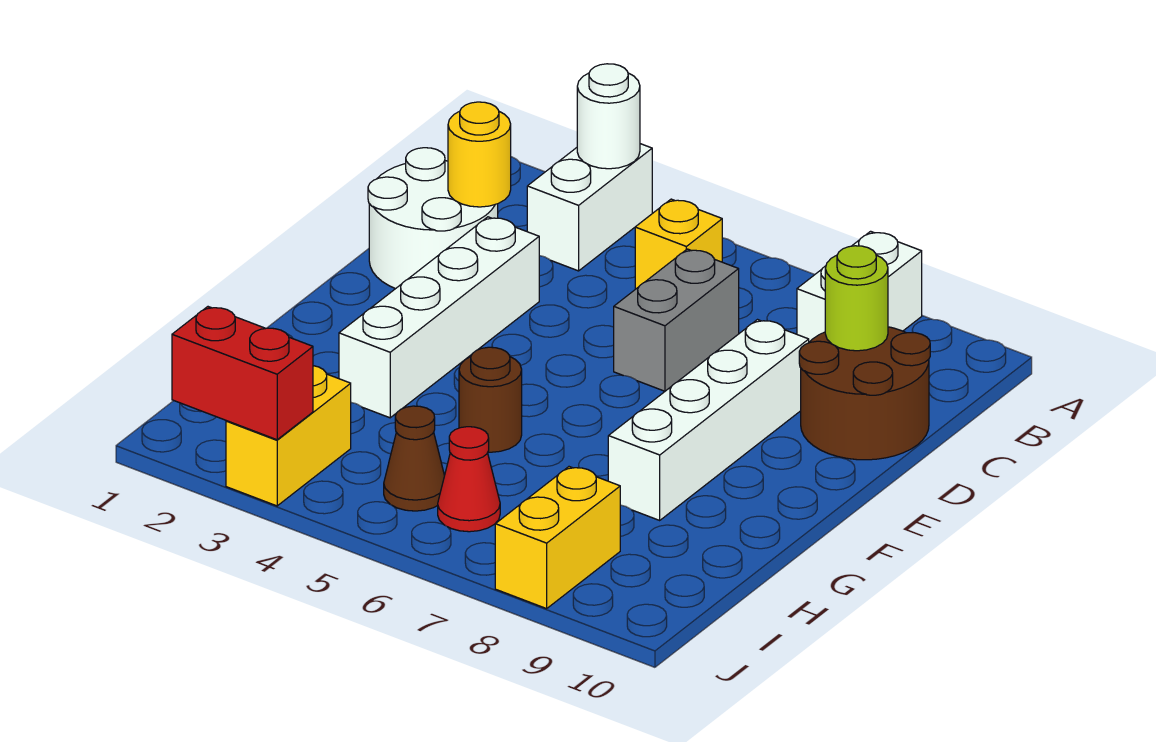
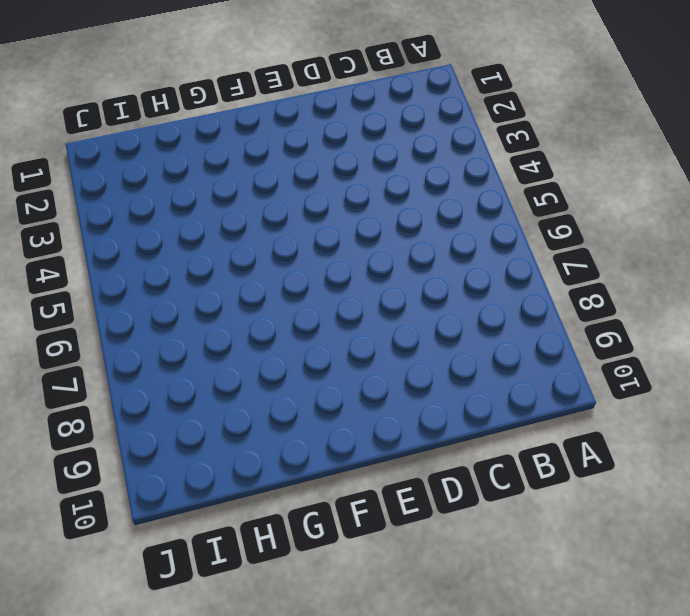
none -> white 1x2 brick [527,144,652,271]
none -> white 1x2 brick [797,231,922,342]
none -> yellow 1x1 brick [635,199,722,289]

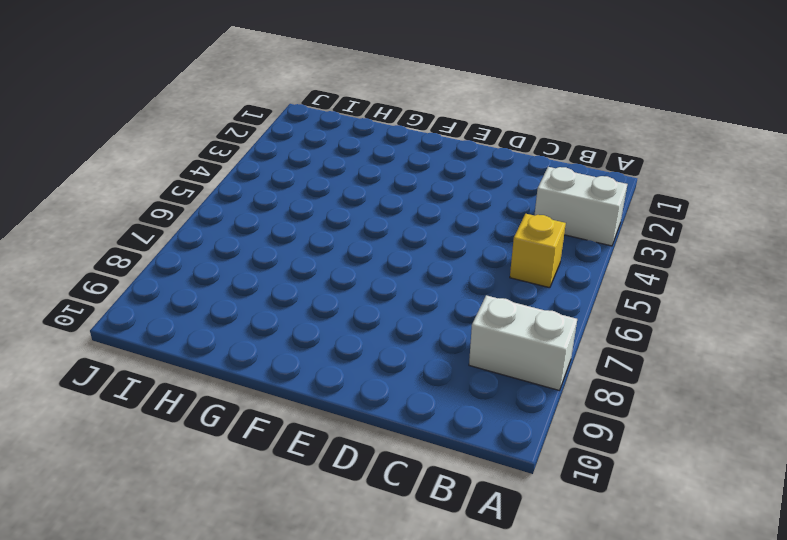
none -> white 2x2 round brick [368,148,498,289]
none -> grey 1x2 brick [614,249,739,391]
none -> brown 2x2 round brick [799,327,930,460]

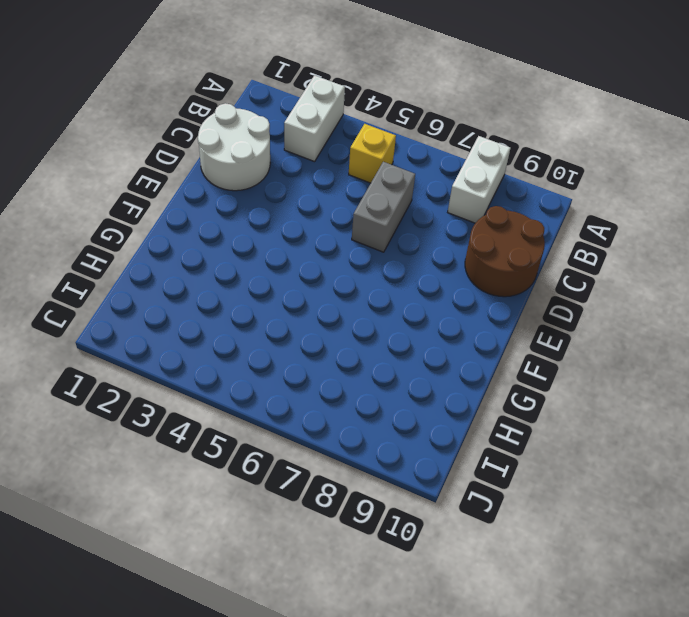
none -> white 1x4 brick [339,217,539,418]
none -> white 1x4 brick [608,320,809,520]
none -> brown 1x1 round brick [459,347,522,452]

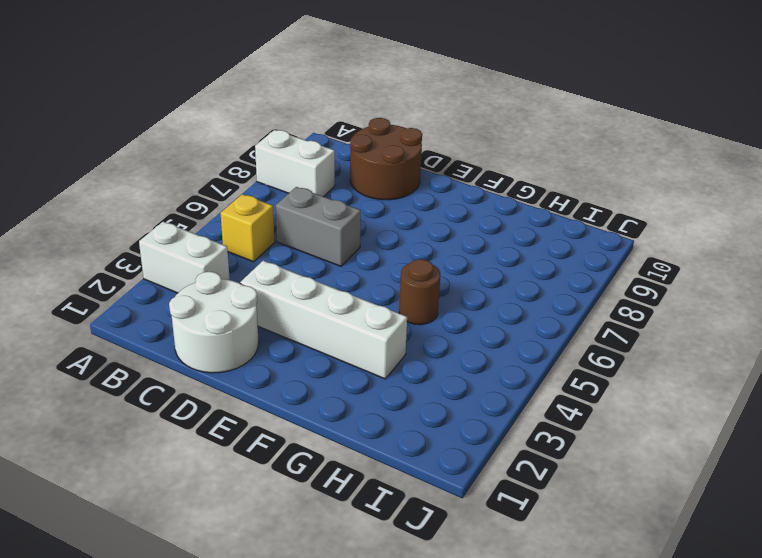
none -> white 1x4 brick [608,320,809,520]
none -> yellow 1x2 brick [226,366,351,506]
none -> brown 1x1 cone [384,406,445,511]

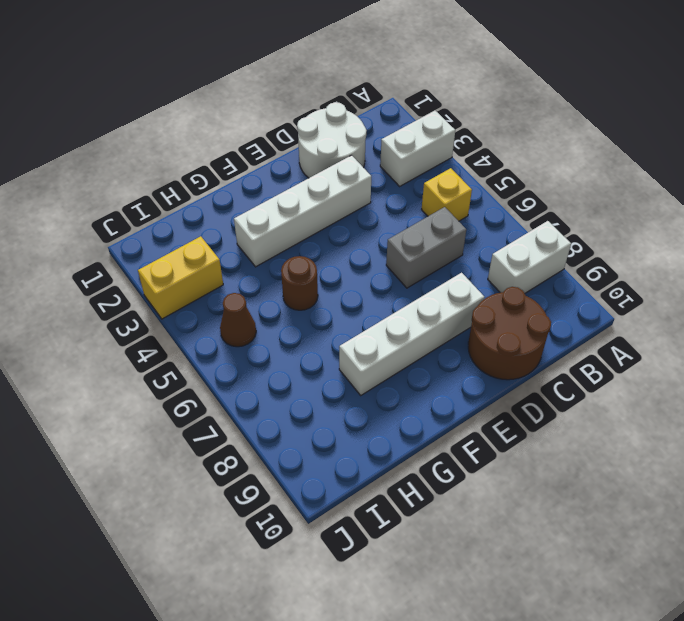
none -> red 1x1 cone [438,427,500,532]
none -> yellow 1x2 brick [495,467,620,609]
none -> white 1x1 round brick [577,64,640,169]

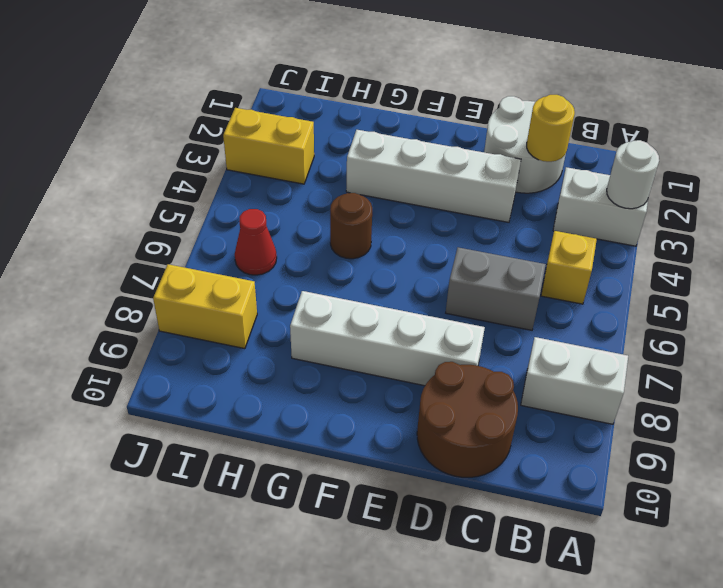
none -> brown 1x1 cone [384,406,445,511]
none -> lime 1x1 round brick [825,246,888,351]
none -> red 1x2 brick [172,307,313,440]

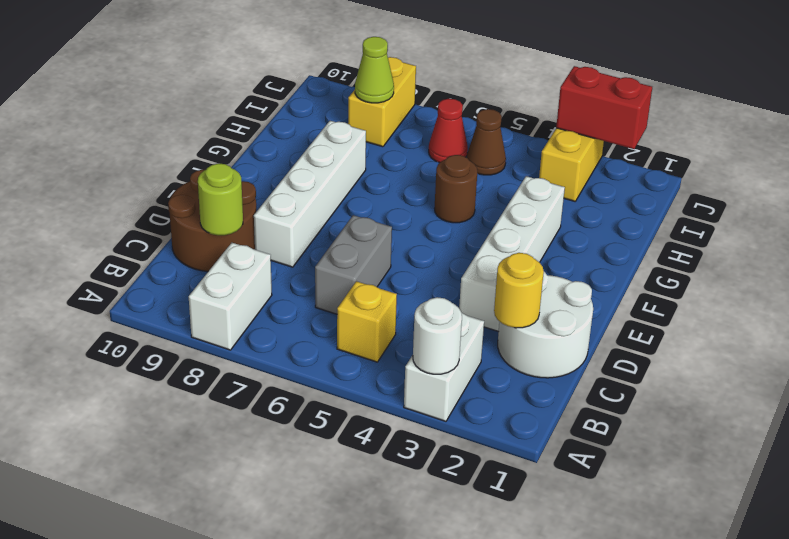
lime 1x1 cone [355,37,394,103] -> none

